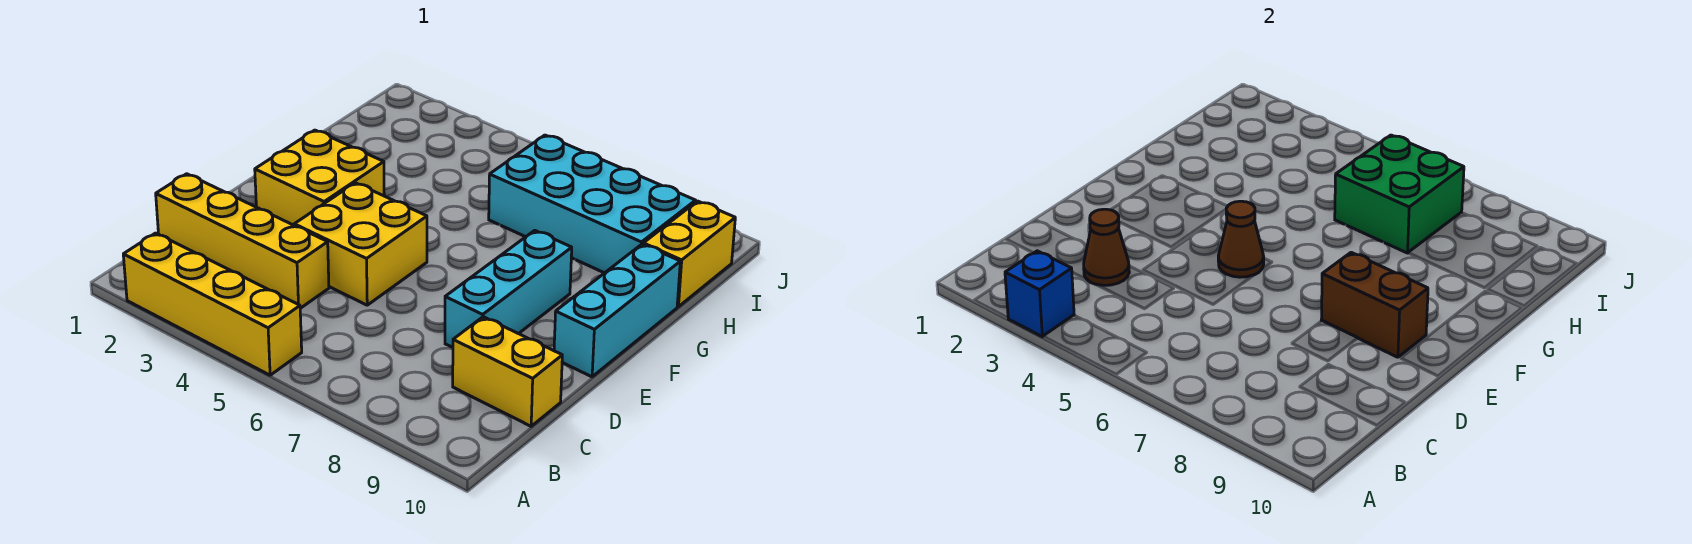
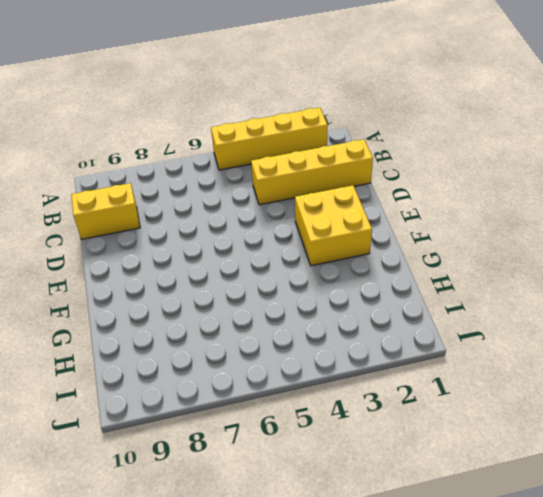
none -> yellow 2x2 brick [294,183,427,305]
none -> cyan 1x3 brick [445,230,572,347]
none -> cyan 1x3 brick [554,244,680,377]

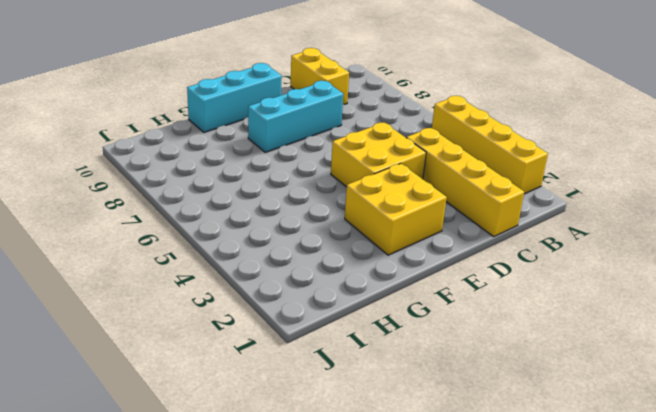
none -> cyan 2x4 brick [489,135,696,273]
none -> yellow 1x2 brick [643,201,735,307]
none -> blue 1x1 brick [1005,251,1074,337]

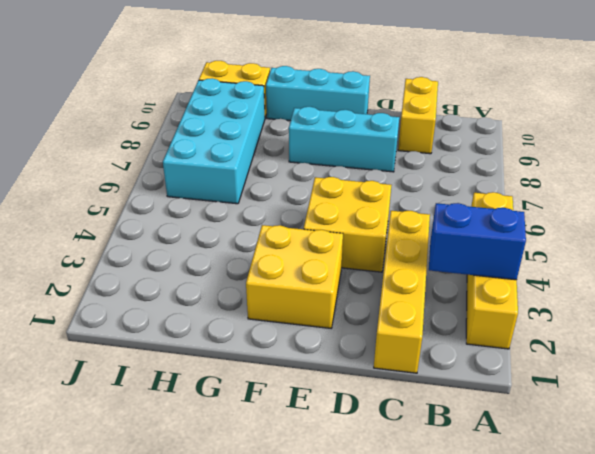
blue 1x2 brick [429,203,526,280] -> blue 1x1 brick [1005,251,1074,337]
none -> brown 1x1 cone [1084,209,1129,285]
none -> brown 1x1 cone [1218,201,1264,277]
none -> brown 1x2 brick [1321,252,1428,357]

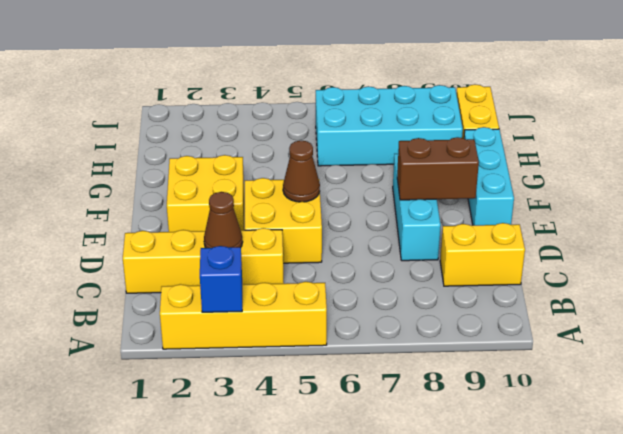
none -> green 2x2 brick [1335,135,1464,253]

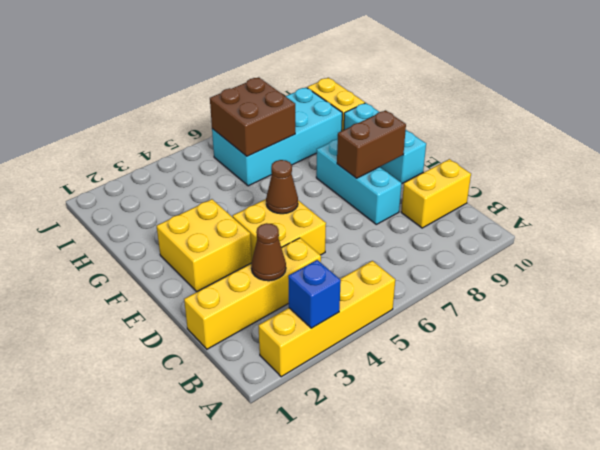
brown 2x2 brick [210,77,295,156] -> green 2x2 brick [1335,135,1464,253]

